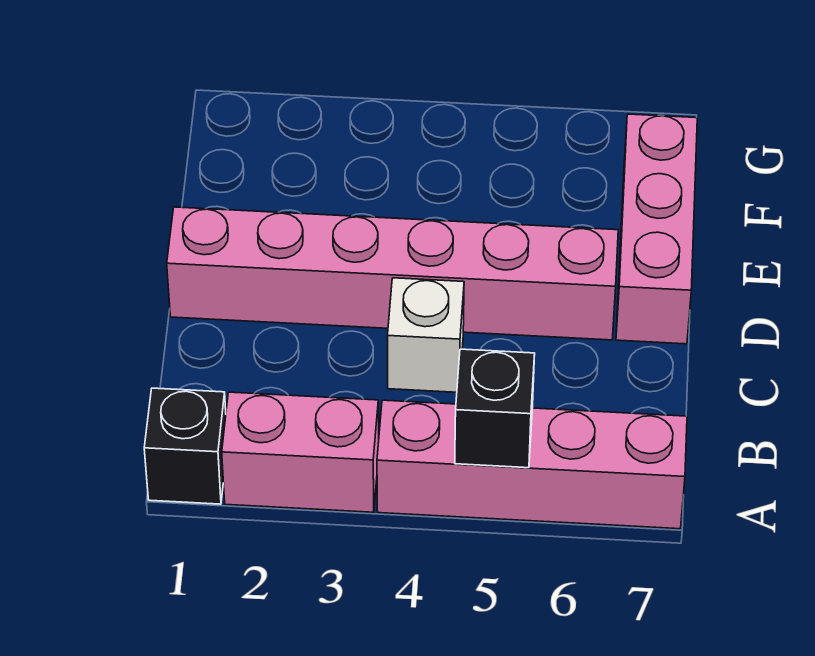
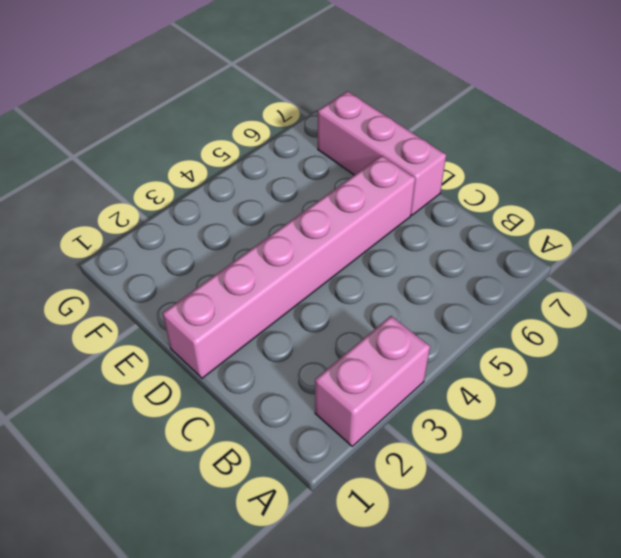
none -> black 1x1 brick [144,388,226,504]
none -> pink 1x4 brick [377,400,687,529]

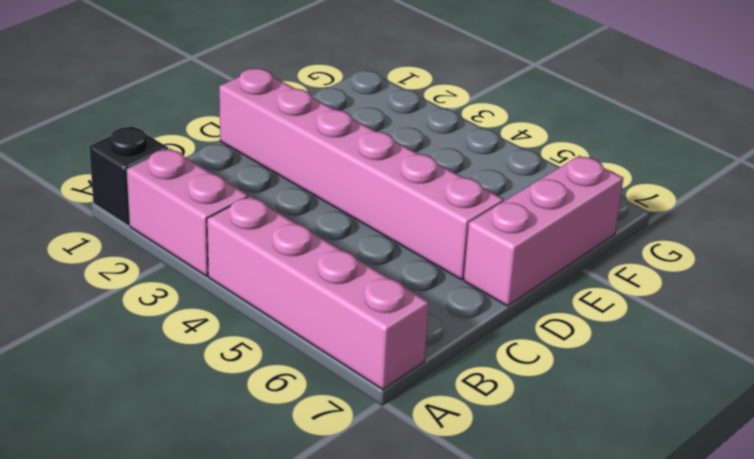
none -> white 1x1 brick [388,278,464,392]
none -> black 1x1 brick [455,349,535,468]

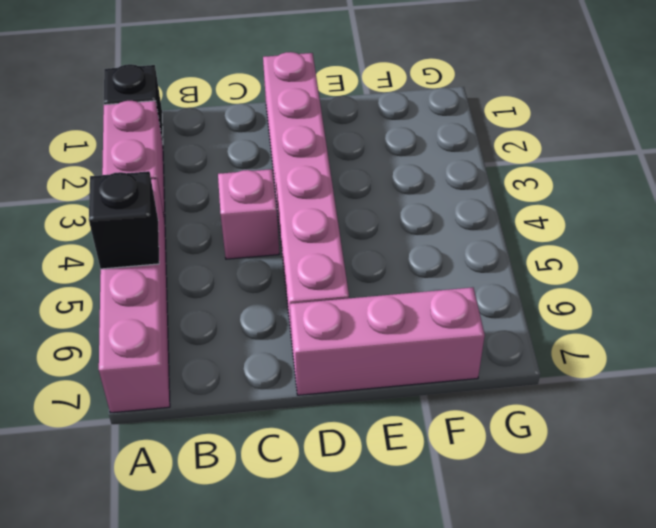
pink 1x1 brick [218,169,279,259] -> white 1x1 brick [388,278,464,392]

